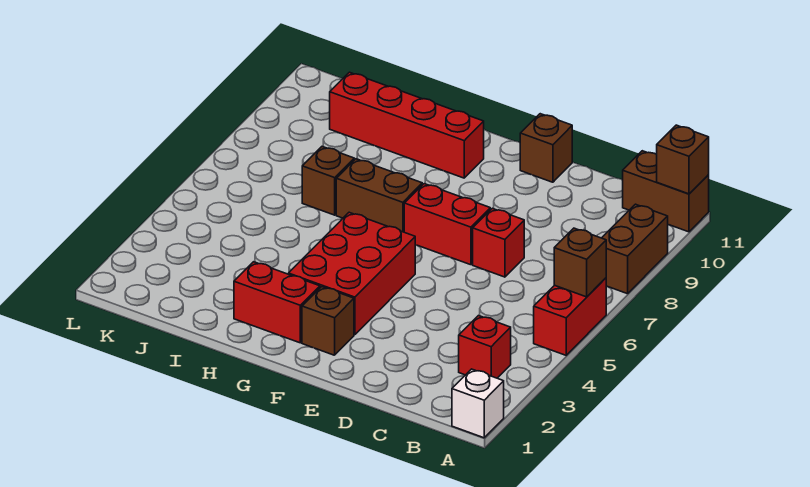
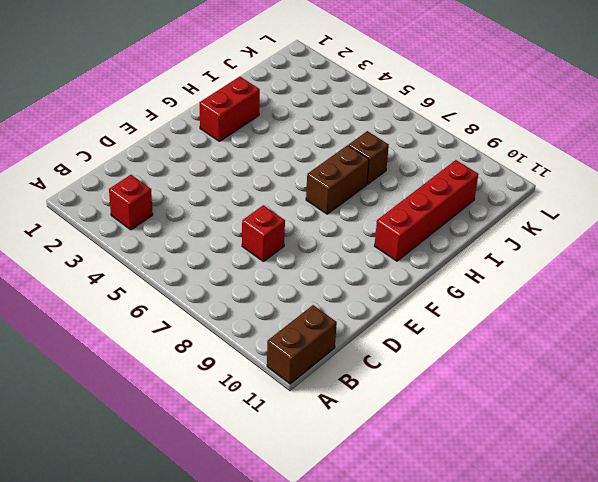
none -> white 1x1 brick [452,369,504,438]
none -> red 1x2 brick [534,278,606,355]
none -> brown 1x2 brick [602,204,668,294]

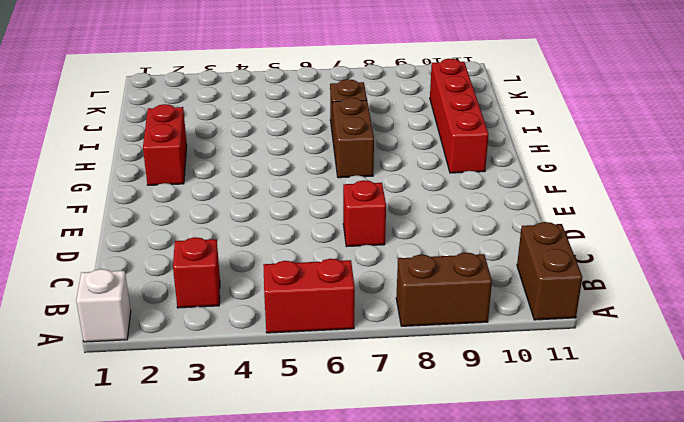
none -> red 1x2 brick [404,184,490,265]
none -> brown 1x1 brick [520,114,572,182]
none -> brown 1x1 brick [302,287,354,355]

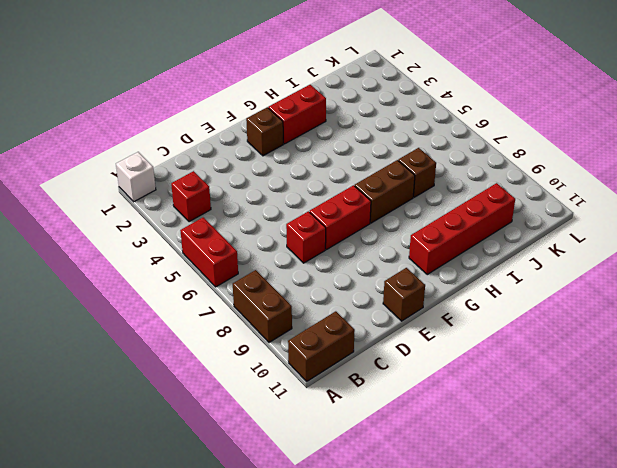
none -> red 2x3 brick [289,212,415,335]
none -> brown 1x1 brick [554,228,606,297]
none -> brown 1x1 brick [657,125,709,194]

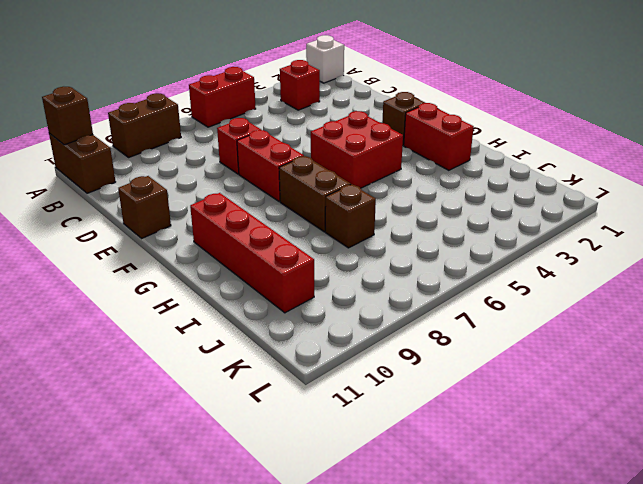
red 2x2 brick [311,111,403,188] -> red 2x3 brick [289,212,415,335]
none -> brown 1x1 brick [554,228,606,297]

